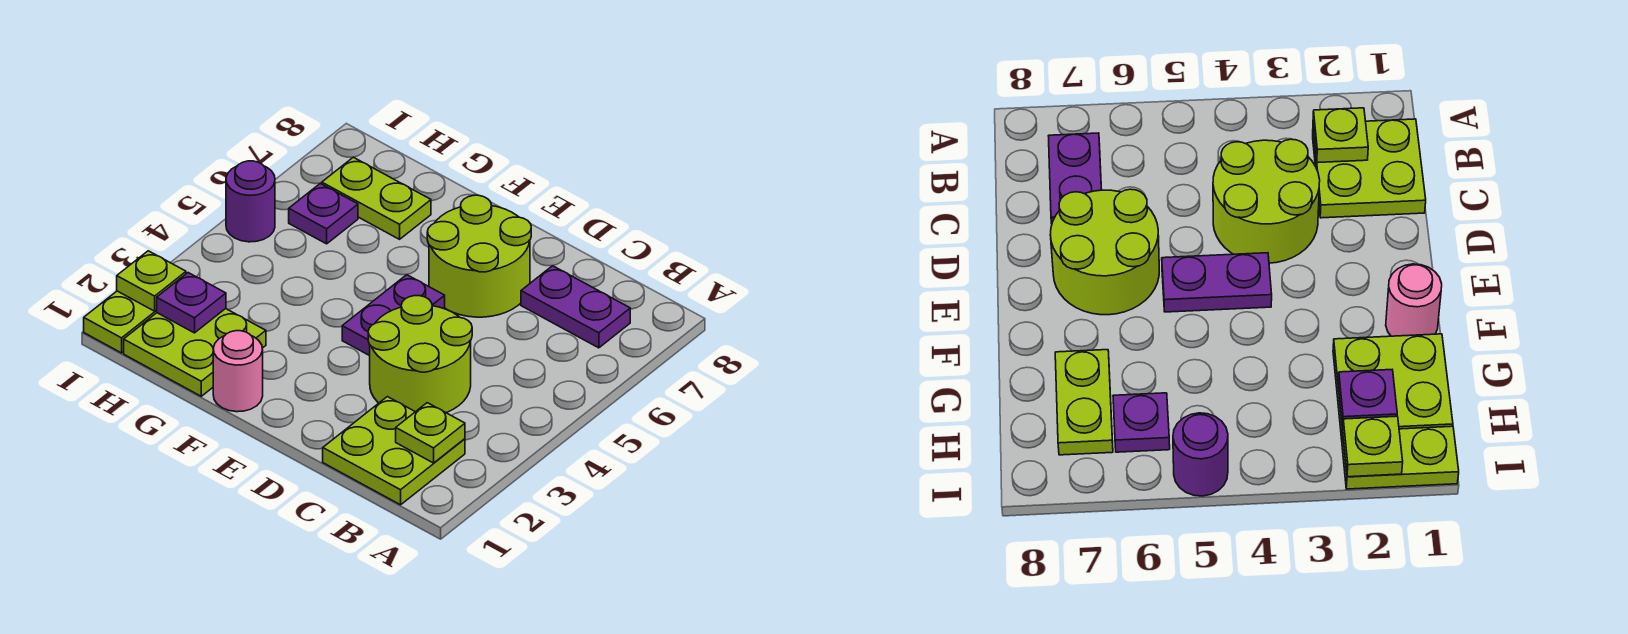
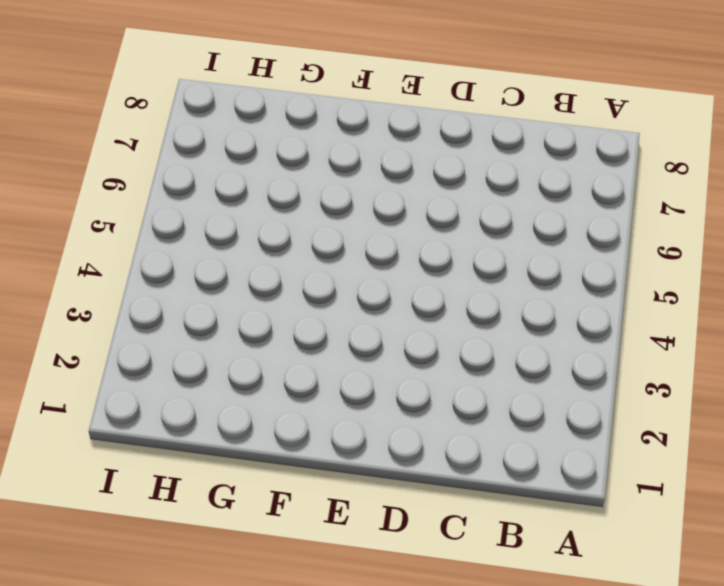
none -> lime 2x2 plate [323,397,465,505]
none -> purple 1x2 plate [521,266,630,348]
none -> lime 2x2 round brick [368,296,472,413]

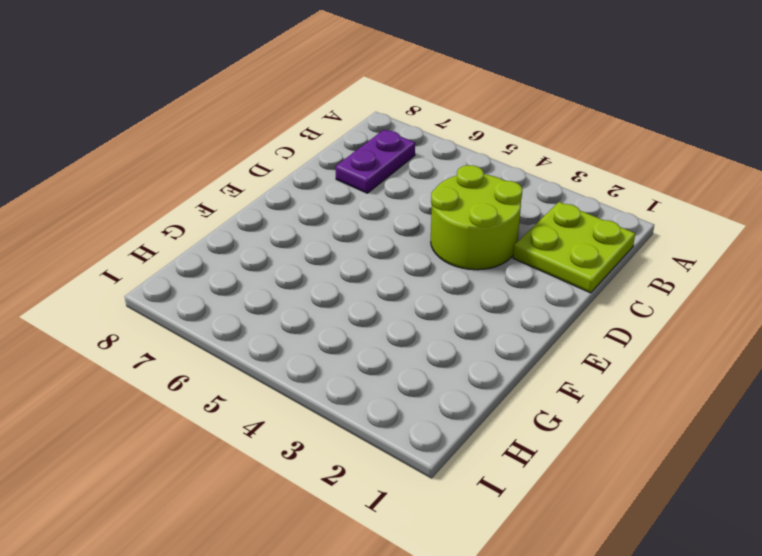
none -> lime 2x2 round brick [427,195,531,317]
none -> purple 1x2 plate [342,275,445,356]
none -> pink 1x1 round brick [213,331,263,412]

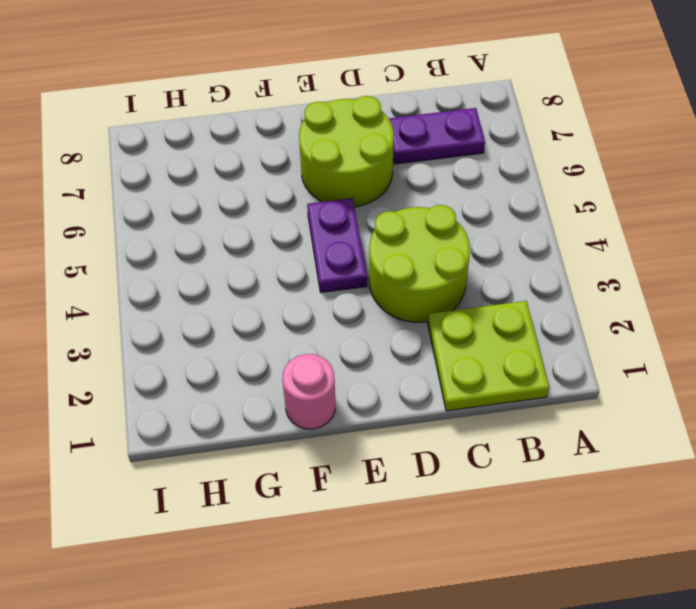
none -> lime 2x2 plate [124,309,266,396]
none -> lime 1x2 plate [322,157,431,239]
none -> purple 1x1 plate [289,183,358,244]

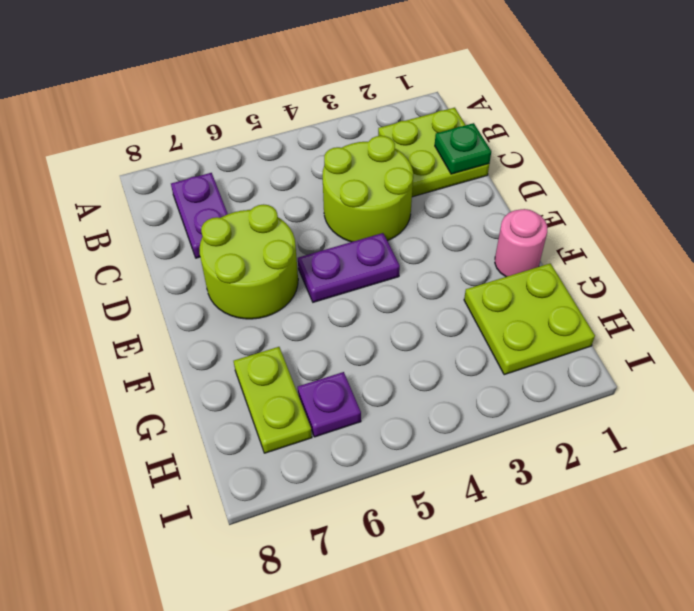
green 1x1 plate [435,123,491,174] -> none
none -> lime 1x2 plate [84,291,157,353]
none -> purple 1x1 round brick [226,161,275,242]
none -> lime 1x1 plate [396,403,465,463]

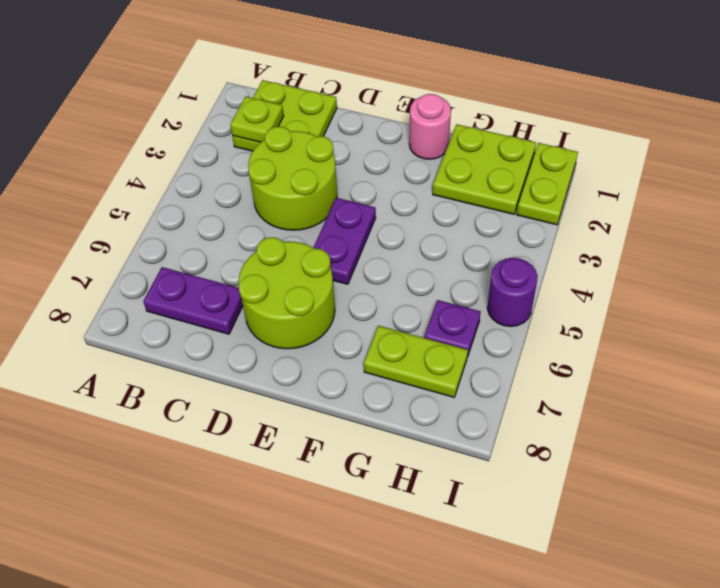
none -> purple 1x1 plate [157,273,226,333]
none -> lime 1x1 plate [117,251,186,311]

